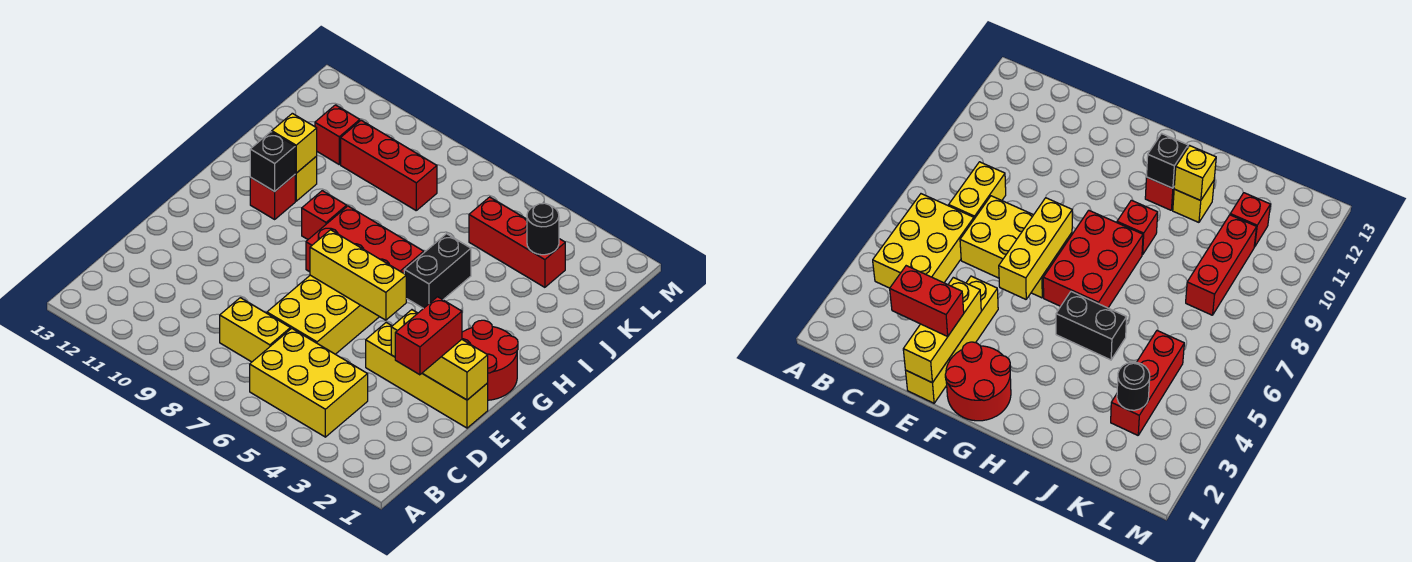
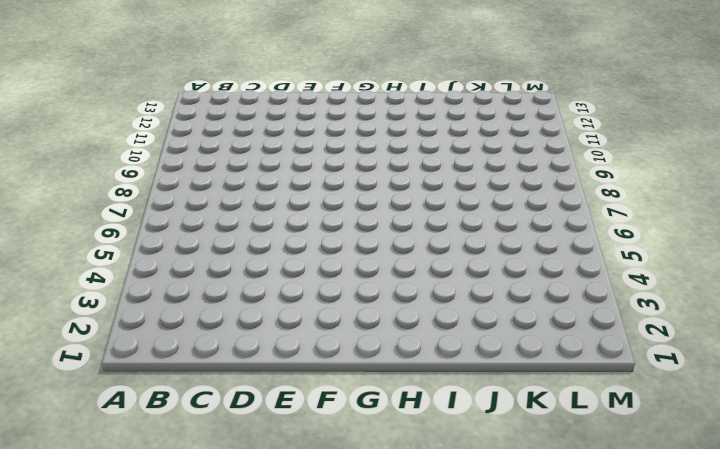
none -> yellow 2x3 brick [250,328,368,437]
none -> yellow 1x2 brick [220,298,290,362]
none -> yellow 2x3 brick [267,275,379,354]

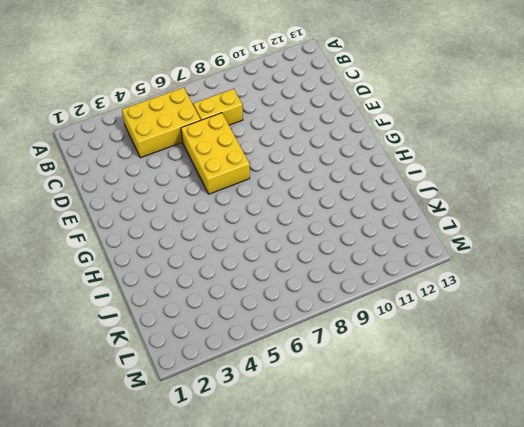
none -> yellow 1x4 brick [366,323,488,428]
none -> red 2x2 round brick [462,320,518,400]
none -> red 2x3 brick [306,206,424,273]

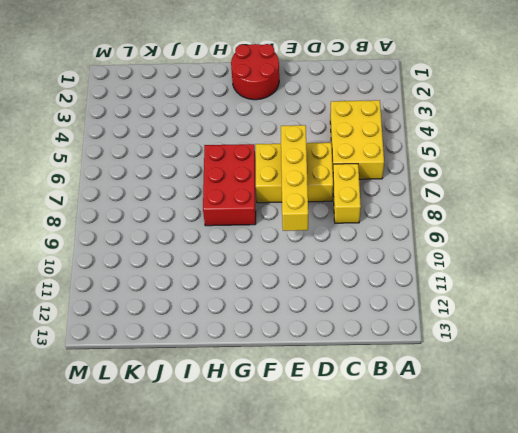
yellow 1x4 brick [281,125,308,231] -> yellow 1x4 brick moved to [366,323,488,428]
none -> black 1x2 brick [404,234,471,309]
none -> red 1x1 brick [302,191,347,239]
none -> red 1x1 brick [250,175,295,219]

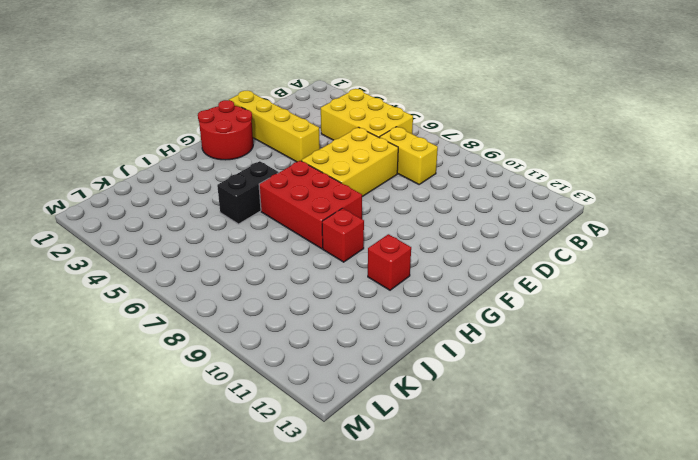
none -> yellow 1x1 brick [295,156,317,201]
none -> red 1x3 brick [469,197,565,287]
none -> red 1x3 brick [341,120,437,210]

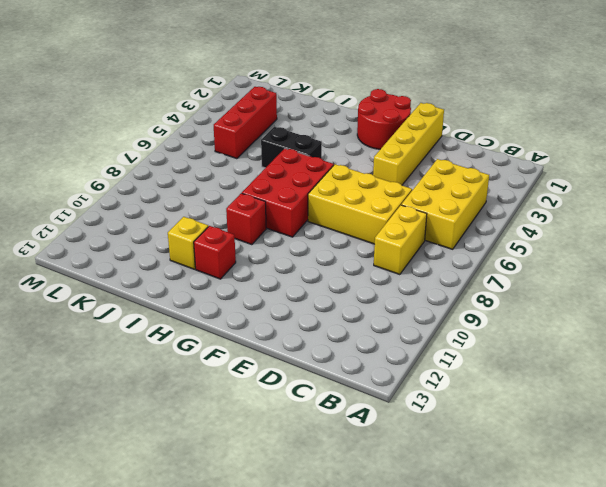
none -> red 1x3 brick [341,120,437,210]
none -> red 1x1 brick [315,105,360,164]
none -> yellow 1x3 brick [391,310,488,400]

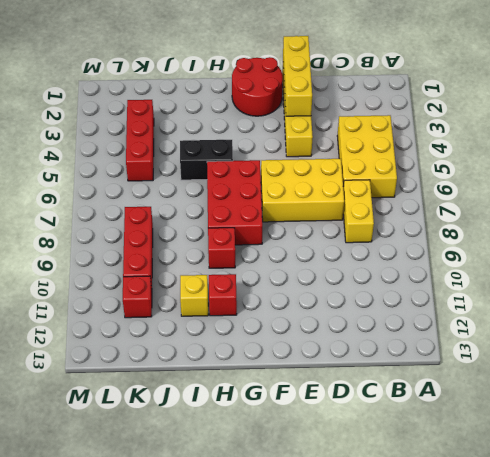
none -> yellow 1x3 brick [310,230,406,320]
none -> black 1x1 brick [250,132,295,191]
none -> yellow 1x1 brick [272,113,317,173]

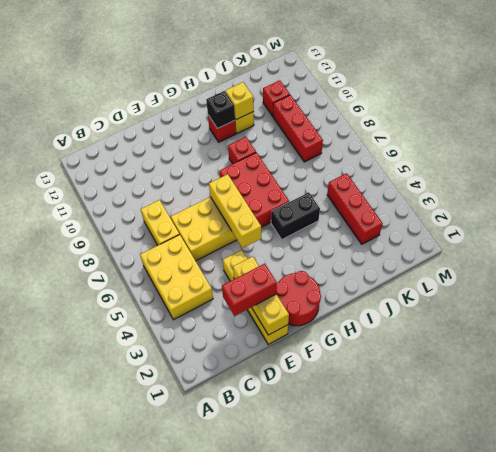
none -> black 1x1 round brick [527,203,559,255]

